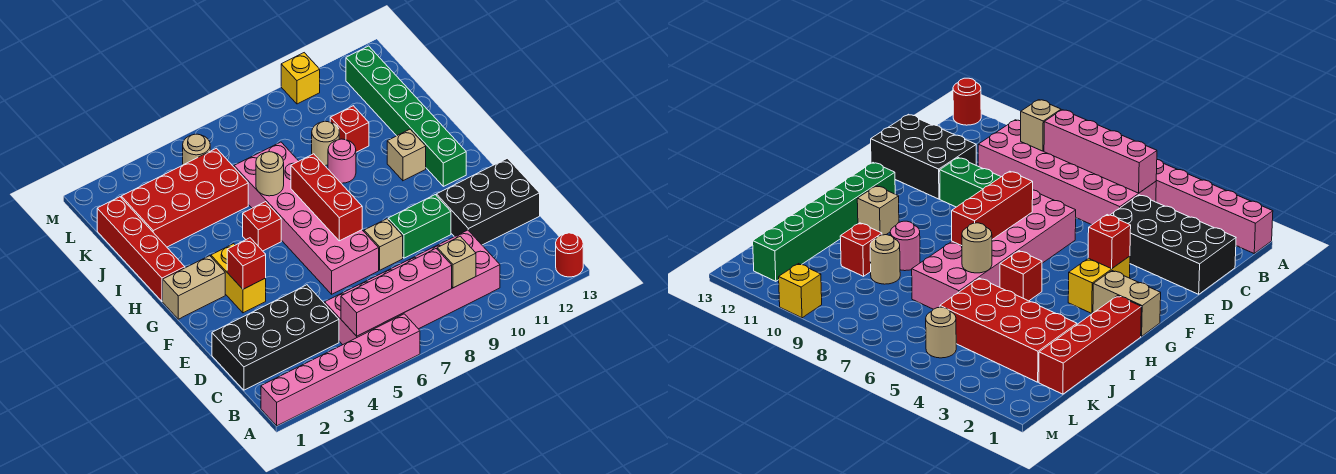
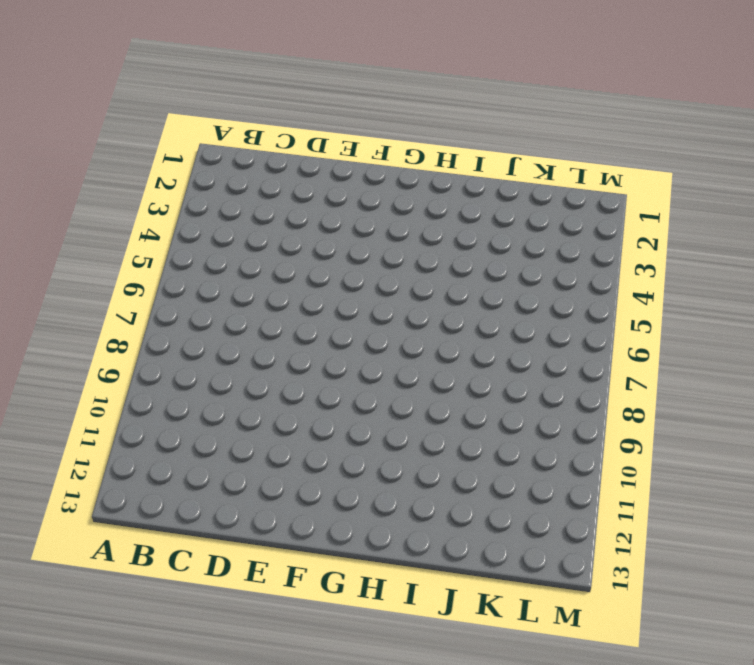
none -> pink 1x6 brick [261,314,420,426]
none -> red 1x1 round brick [556,233,583,277]
none -> pink 2x6 brick [325,230,500,345]

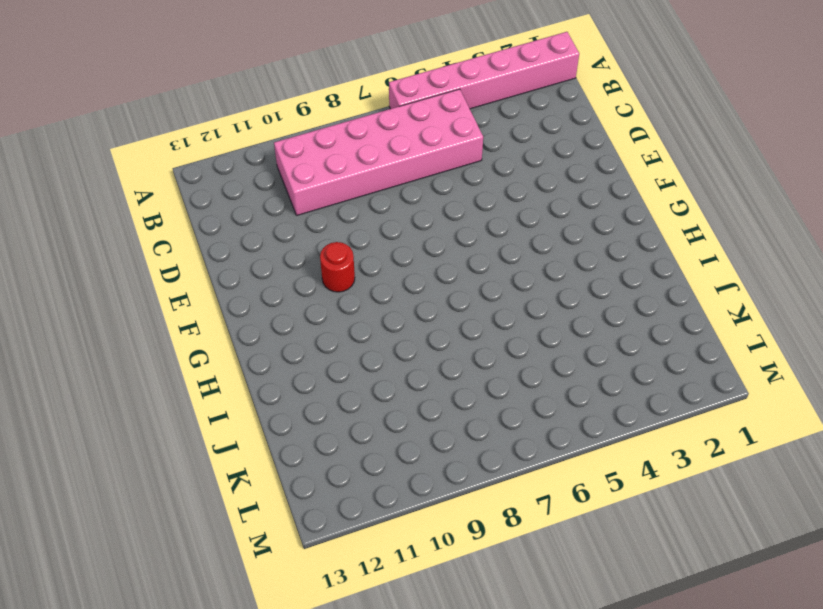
red 1x1 round brick [320,242,355,292] -> red 1x1 round brick moved to [556,233,583,277]
none -> black 2x4 brick [212,285,339,390]
none -> black 2x3 brick [436,158,540,245]
none -> pink 2x6 brick [234,142,379,294]

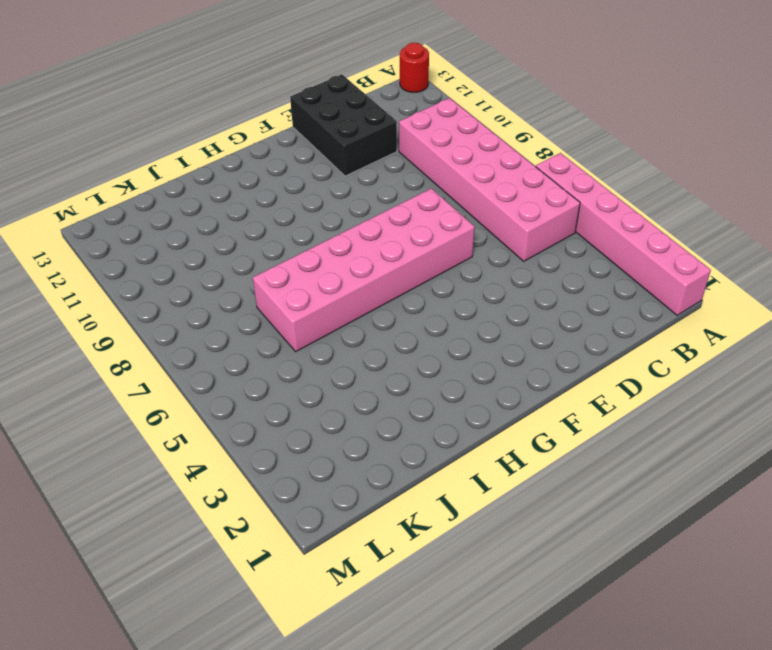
none -> black 2x4 brick [212,285,339,390]
none -> tan 1x1 brick [364,219,403,270]
none -> green 1x2 brick [388,195,451,258]

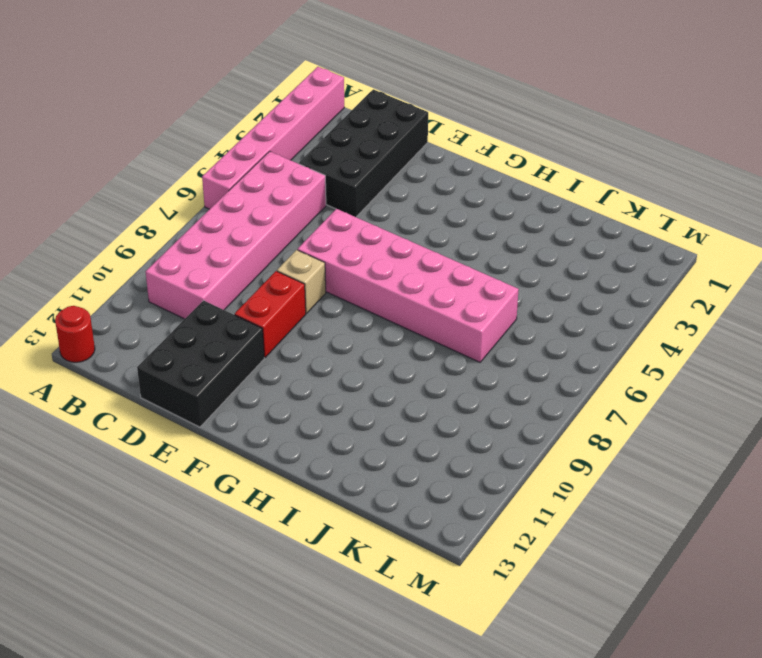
red 1x2 brick [235,271,306,357] -> green 1x2 brick [388,195,451,258]
none -> yellow 1x2 brick [211,244,266,313]
none -> tan 1x2 brick [163,256,225,319]
none -> green 1x6 brick [346,46,466,186]

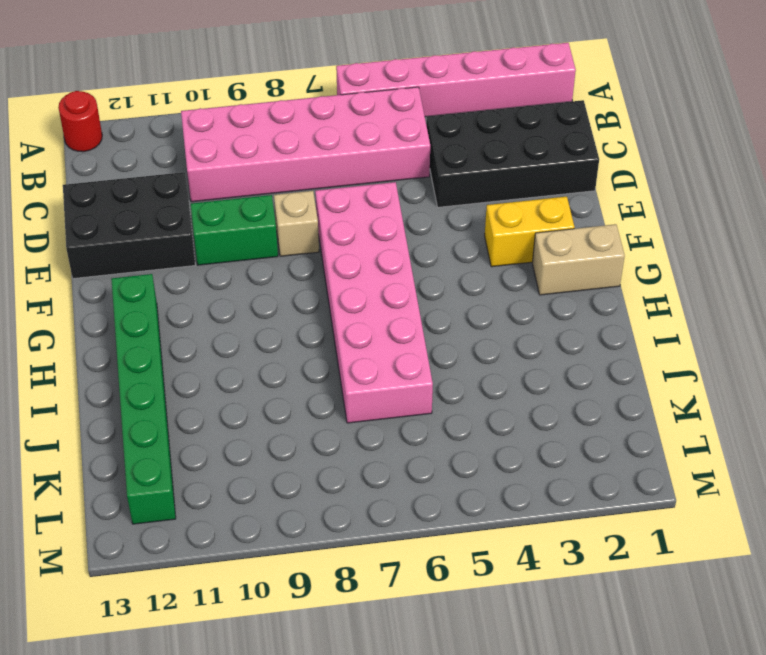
yellow 1x2 brick [485,197,575,267] -> yellow 1x2 brick turned to [211,244,266,313]
none -> red 1x4 brick [97,197,185,301]
none -> red 1x1 brick [243,202,281,251]
none -> tan 1x1 brick [387,129,426,181]

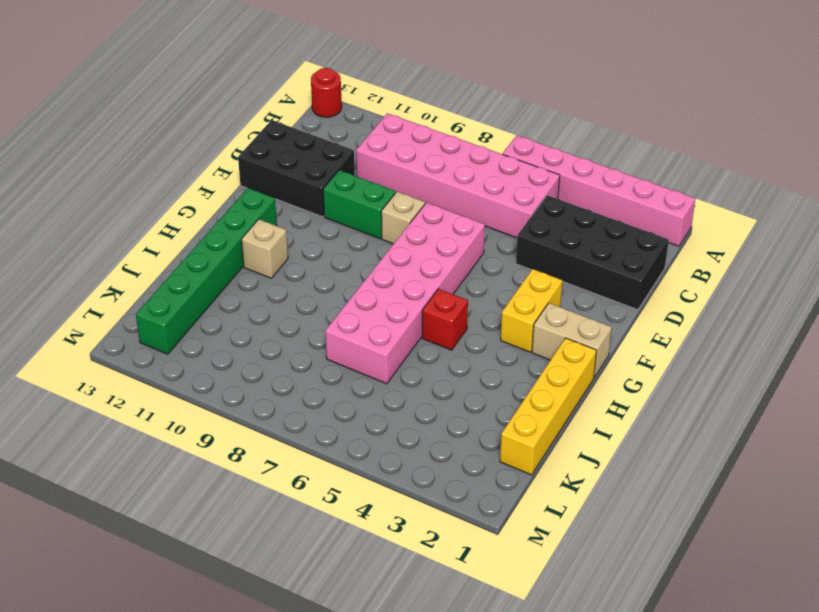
yellow 1x4 brick [500,338,597,475] -> red 1x4 brick [97,197,185,301]
none -> pink 1x1 round brick [328,139,356,183]
none -> red 2x4 brick [121,148,248,247]
none -> tan 1x1 round brick [312,121,339,166]

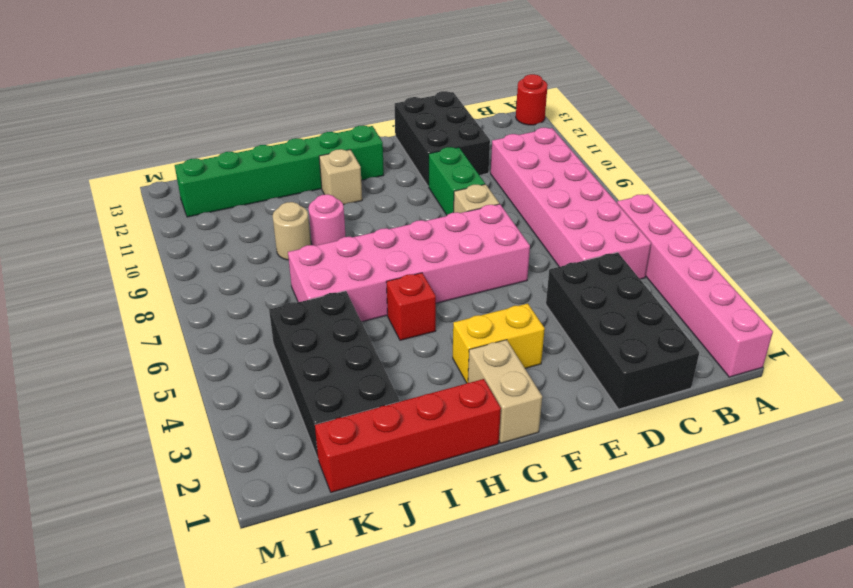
black 2x4 brick [269,291,400,458] -> red 2x4 brick [121,148,248,247]
none -> red 1x1 brick [330,106,369,152]
none -> tan 1x1 round brick [183,134,210,165]
none -> yellow 1x1 brick [281,53,320,104]

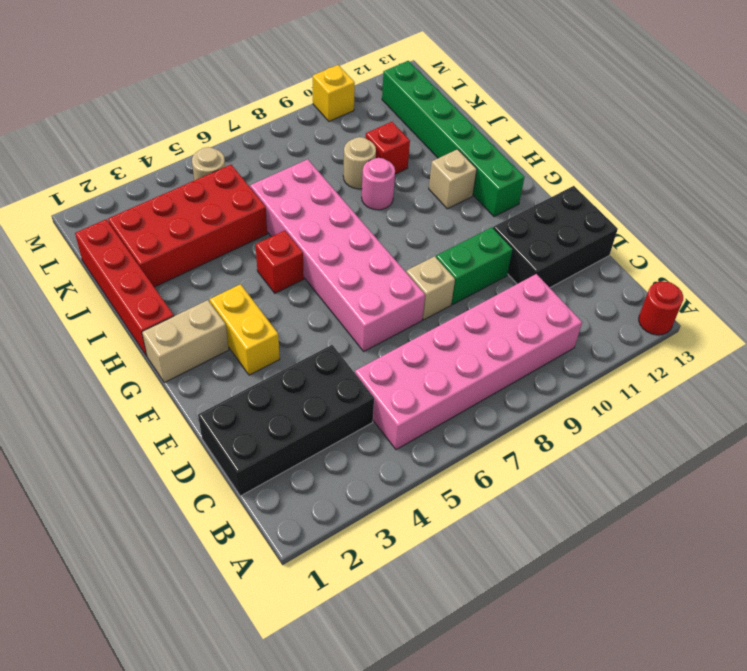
none -> pink 1x6 brick [261,314,420,426]
none -> pink 1x4 brick [341,249,452,336]
none -> tan 1x1 brick [437,236,476,288]

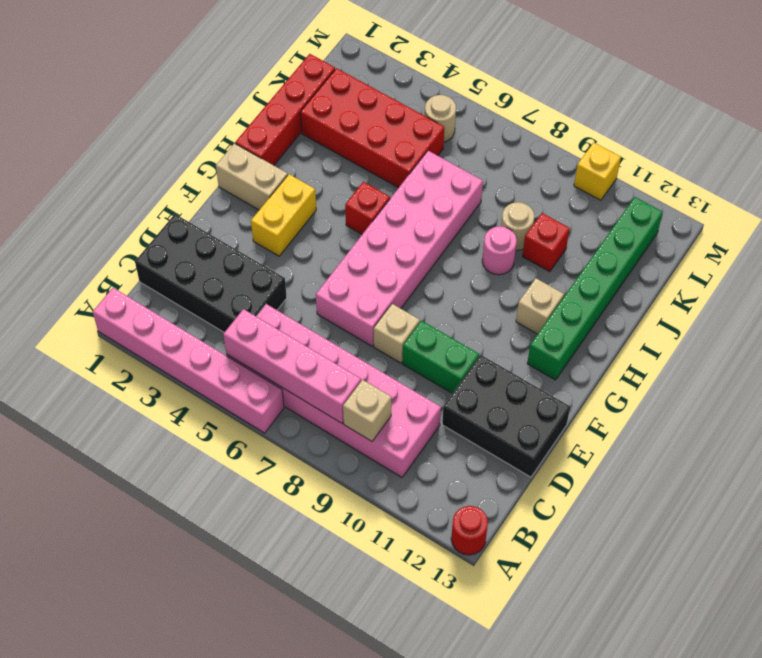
none -> red 1x1 brick [227,238,266,289]
none -> red 1x3 brick [291,154,362,241]
none -> tan 1x1 round brick [256,152,284,196]

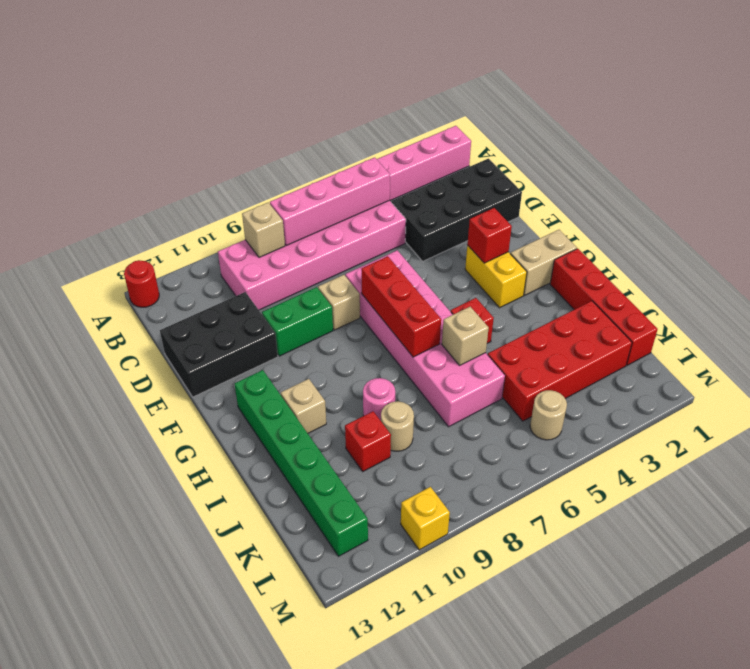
tan 1x1 brick [442,307,489,365] -> tan 1x1 round brick [256,152,284,196]

